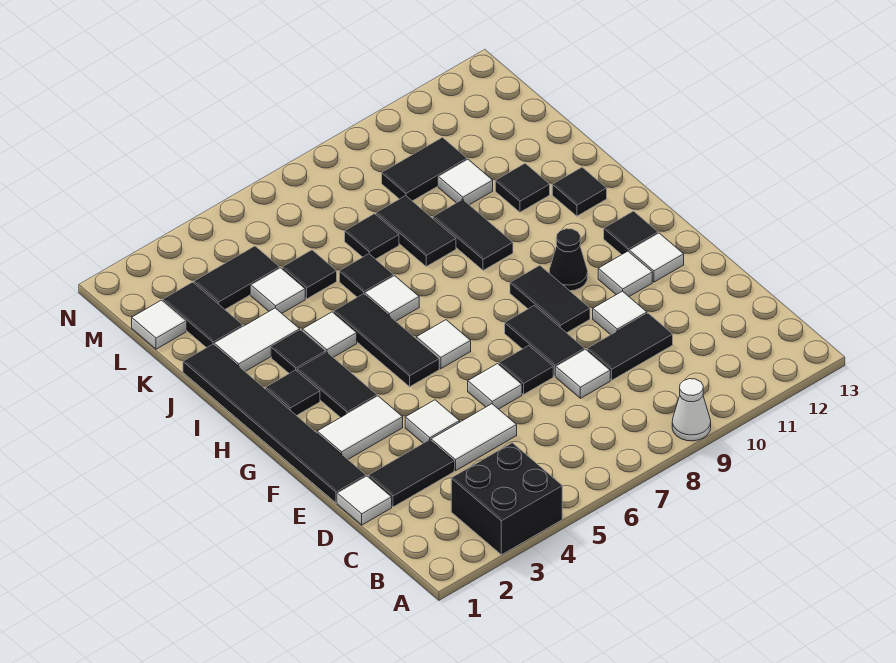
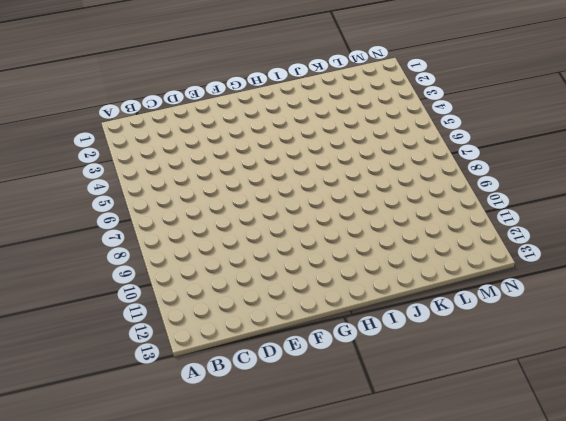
none -> black 2x2 brick [451,443,562,555]
none -> white 1x1 cone [672,379,711,441]
none -> white 1x1 tile [337,476,392,525]
none -> black 1x2 tile [369,440,454,507]

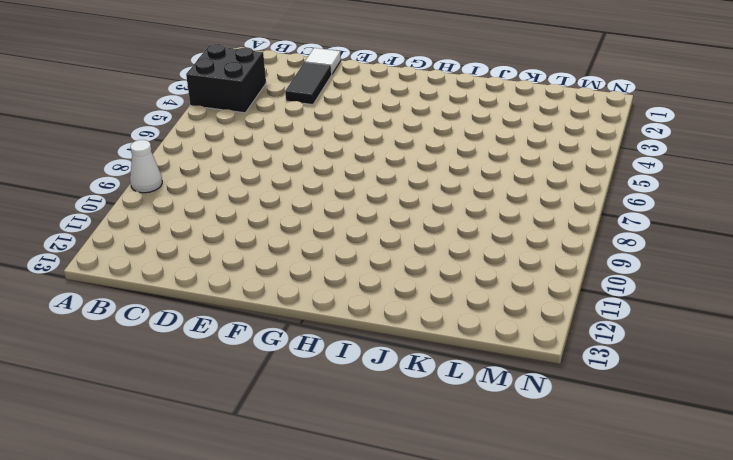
none -> white 1x2 tile [431,404,517,471]
none -> white 1x1 tile [556,349,610,398]
none -> black 1x2 tile [587,313,673,380]
none -> black 1x6 tile [183,344,366,503]

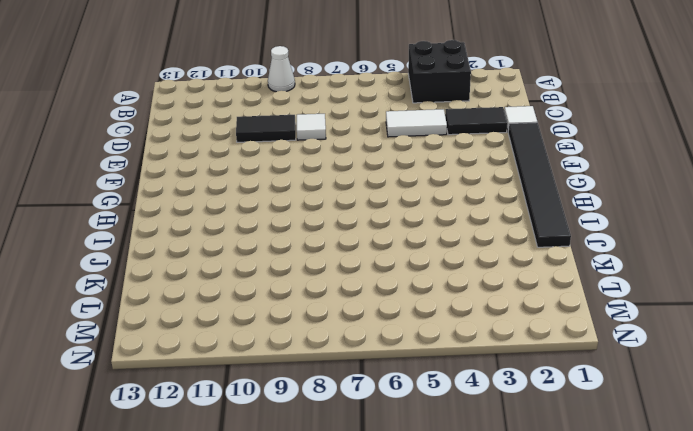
none -> white 1x1 tile [405,400,460,443]
none -> white 1x1 tile [468,364,522,409]
none -> black 1x1 tile [499,346,553,394]
none -> black 1x2 tile [505,306,585,376]

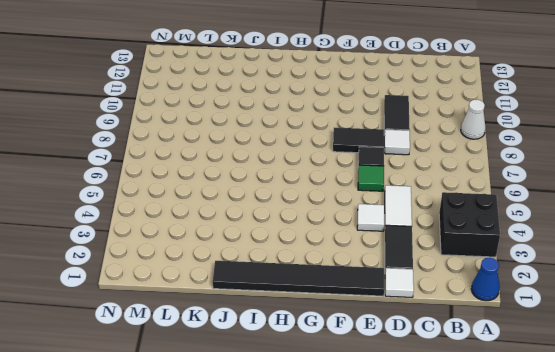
blue 1x1 cone [471,258,500,301] -> none
green 1x1 tile [358,165,384,191] -> white 1x1 tile [468,364,522,409]
none -> white 1x1 tile [593,291,647,335]
none -> white 1x2 tile [317,396,403,459]
none -> black 1x2 tile [510,265,590,333]
none -> white 1x1 tile [598,251,652,296]

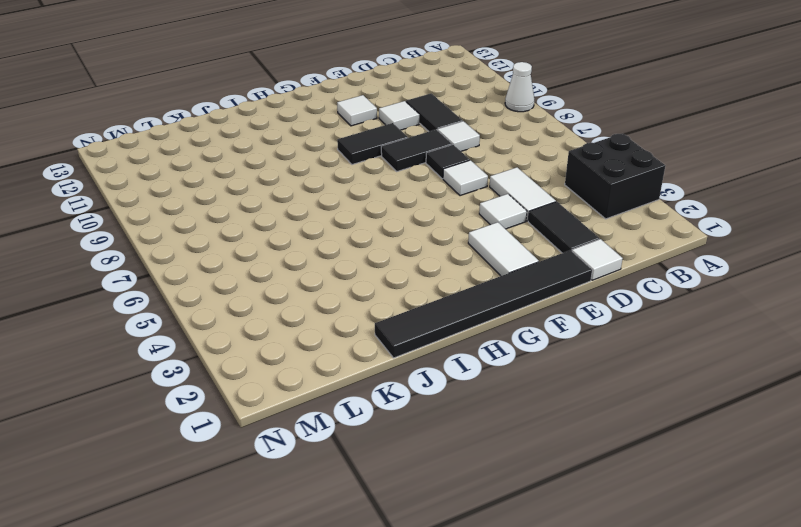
none -> white 1x1 tile [630,233,684,282]
none -> black 1x2 tile [297,352,377,417]
none -> black 1x3 tile [334,294,439,387]
none -> white 1x1 tile [416,320,471,369]

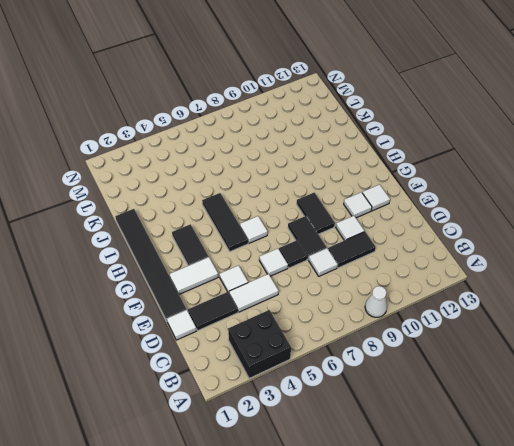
none -> black 1x1 cone [549,229,588,291]
none -> black 1x1 tile [604,211,658,255]
none -> black 1x1 tile [266,370,320,416]
none -> black 1x1 tile [271,330,325,373]

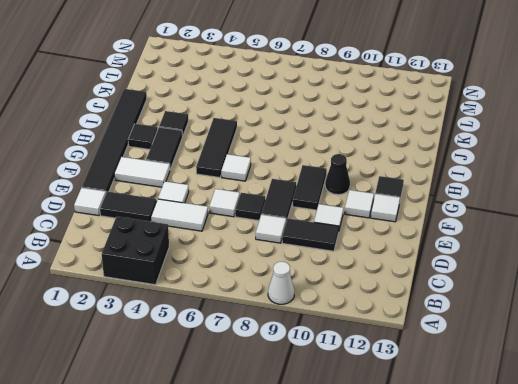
none -> white 1x1 tile [302,312,357,357]
none -> white 1x1 tile [365,276,419,321]
none -> black 1x2 tile [433,199,513,270]
none -> black 1x1 tile [552,167,607,216]

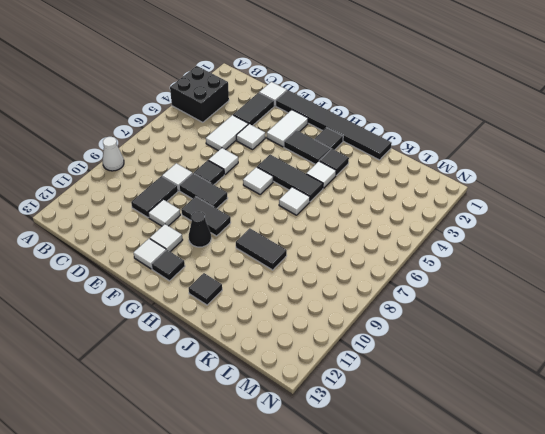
none -> white 1x2 tile [214,308,300,371]
none -> black 1x1 tile [339,254,393,297]
none -> black 1x2 tile [376,196,456,266]
none -> black 1x1 tile [495,163,550,212]

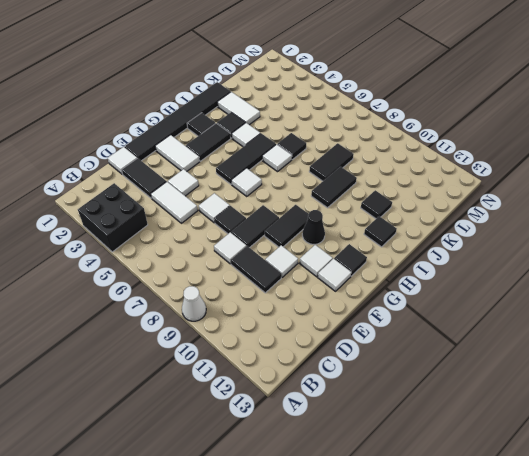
none -> black 1x2 tile [163,282,243,348]
none -> white 1x1 tile [251,268,305,313]
none -> black 1x1 tile [282,250,337,299]
none -> black 1x1 tile [345,214,399,259]

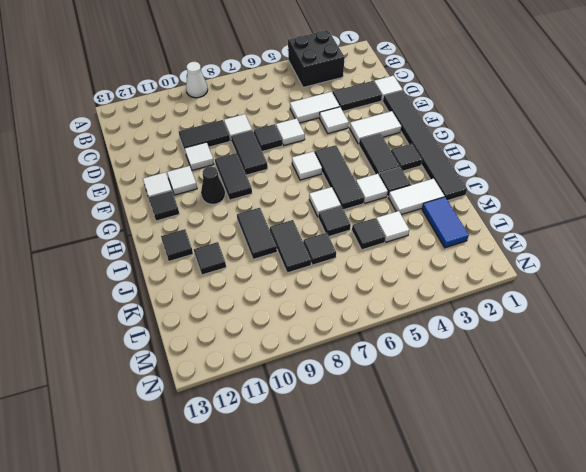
blue 1x2 tile [422,197,469,248] -> black 1x2 tile [163,282,243,348]
none -> white 1x1 tile [438,160,493,205]
none -> white 1x1 tile [132,300,186,349]
none -> black 1x2 tile [194,246,280,309]
none -> black 1x2 tile [382,137,467,201]

